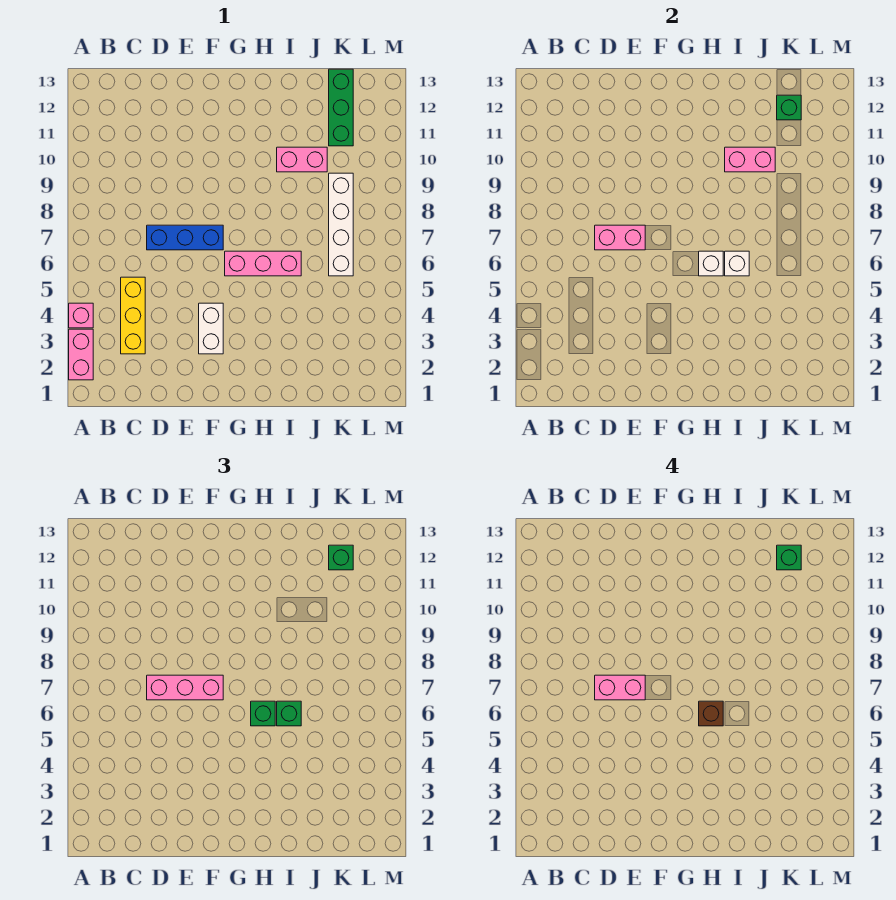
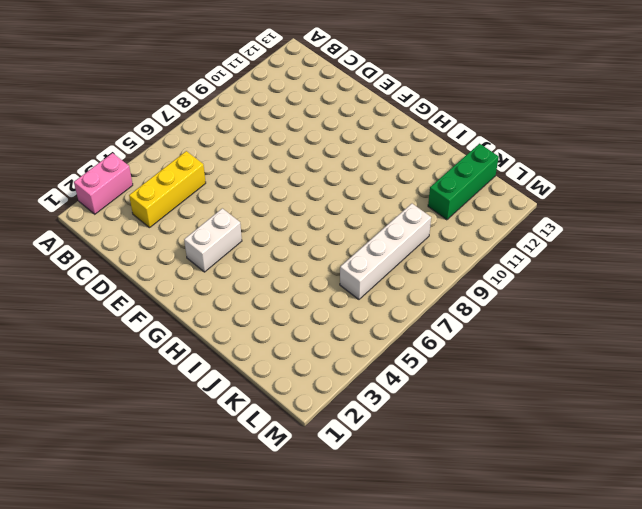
none -> pink 1x1 brick [69,303,93,328]
none -> blue 1x3 brick [147,225,223,250]
none -> pink 1x3 brick [225,251,301,276]

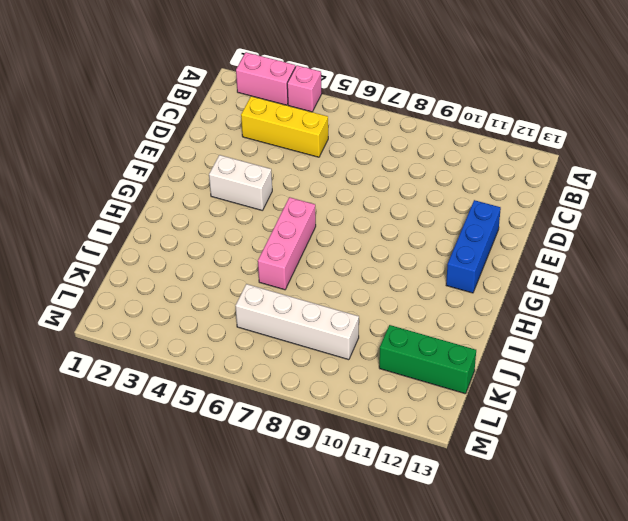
blue 1x3 brick [446,200,501,293] -> blue 1x3 brick moved to [147,225,223,250]
none -> pink 1x2 brick [277,147,327,172]
none -> pink 1x2 brick [595,225,645,250]
none -> white 1x1 brick [699,251,723,276]

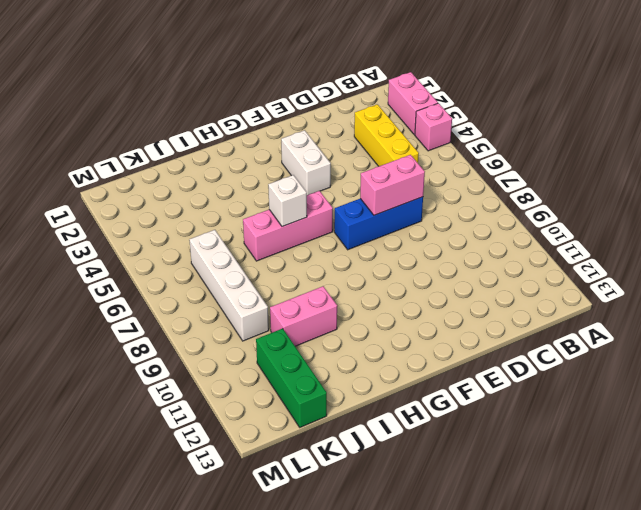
none -> white 1x1 brick [725,251,749,276]
none -> pink 1x2 brick [725,147,775,172]
none -> green 1x1 brick [777,95,801,120]

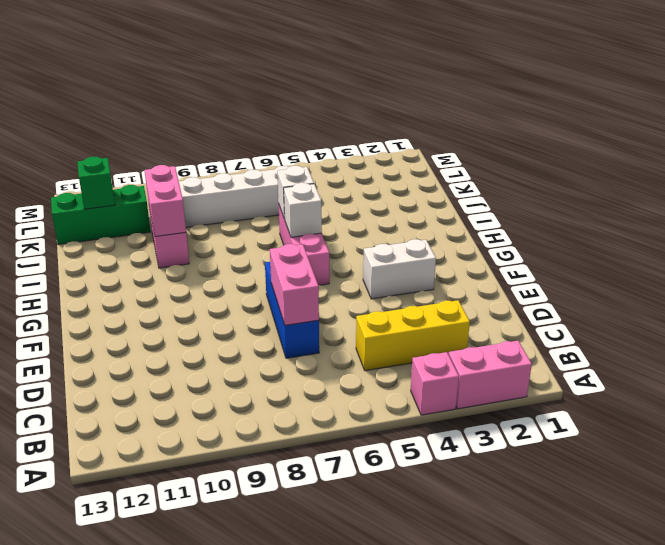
none -> pink 1x3 brick [147,675,223,700]
none -> green 1x1 brick [251,701,275,726]
none -> green 1x1 brick [277,701,301,726]

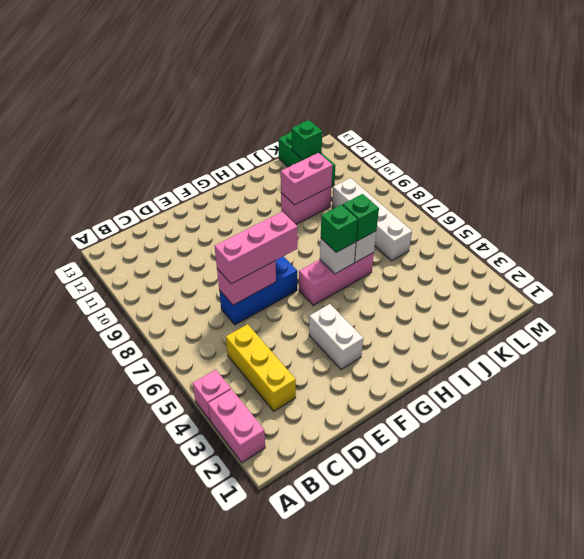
none -> green 1x1 brick [329,545,353,570]
none -> pink 1x2 brick [595,675,645,700]
none -> brown 1x1 brick [699,701,723,726]

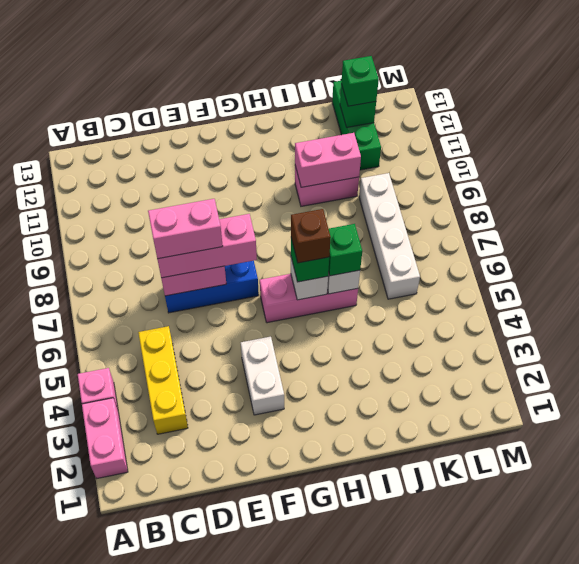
none -> green 1x1 brick [777,545,801,570]

